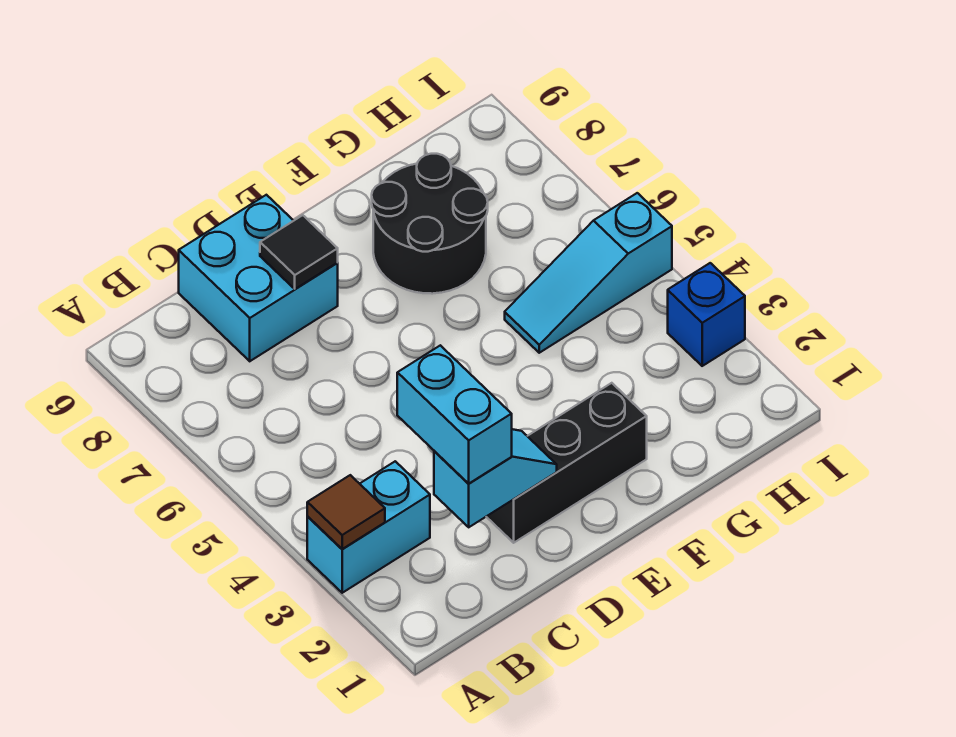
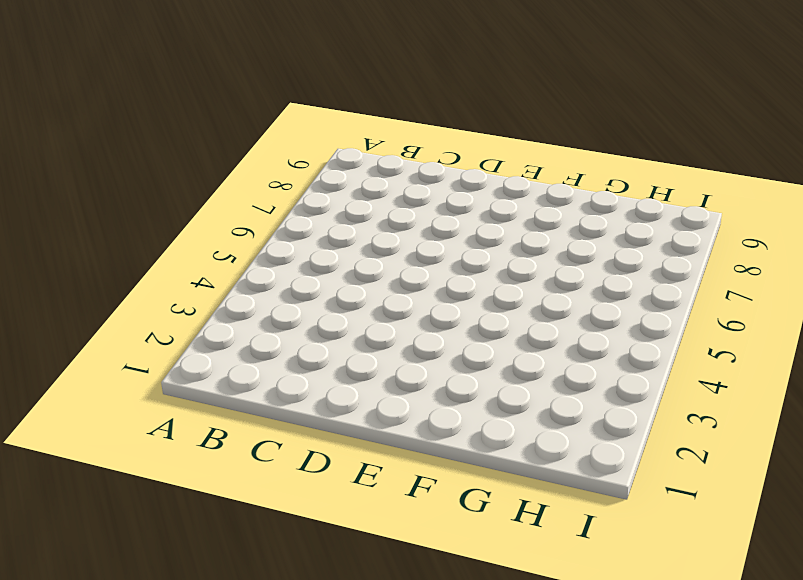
none -> cyan 1x2 brick [307,461,430,593]
none -> cyan 2x2 brick [179,195,338,361]

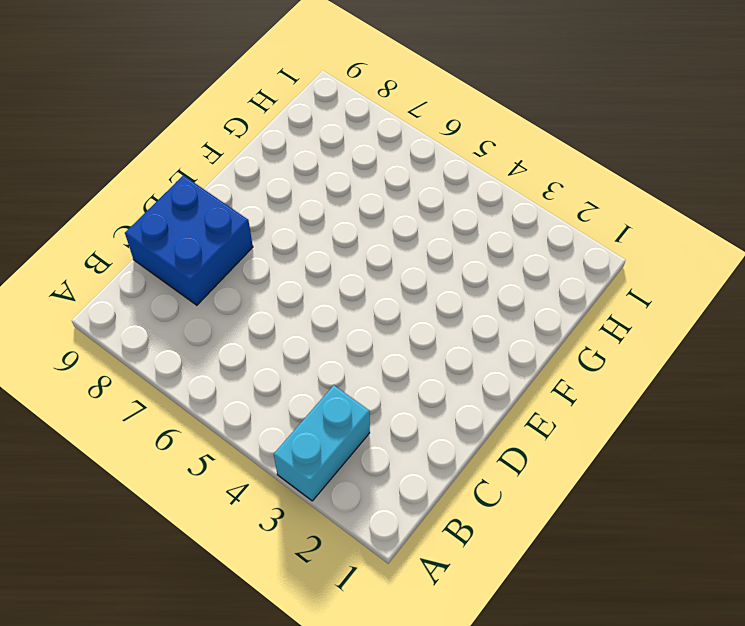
blue 2x2 brick [125,176,253,305] -> cyan 2x2 brick [179,195,338,361]
none -> black 1x3 brick [486,383,647,543]
none -> black 2x2 round brick [372,154,488,294]

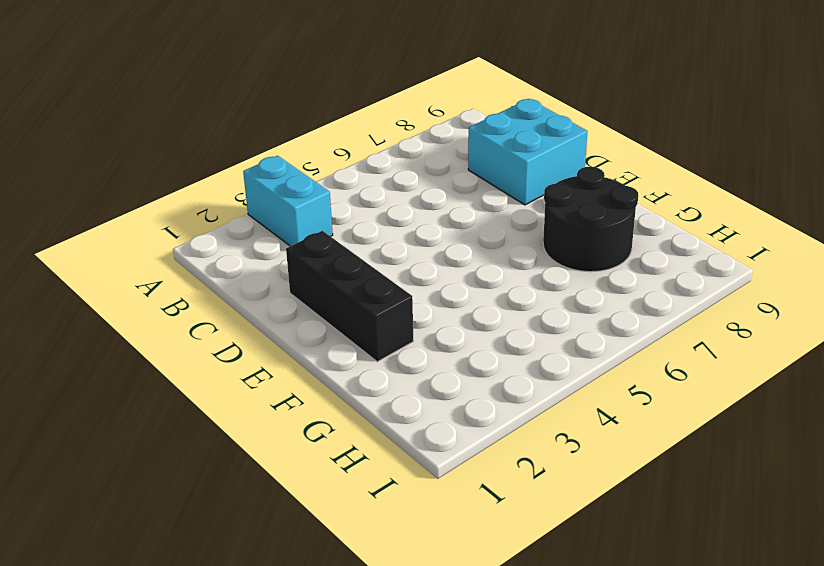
none -> cyan 1x3 slope [505,193,672,353]
none -> blue 1x1 brick [668,263,745,366]

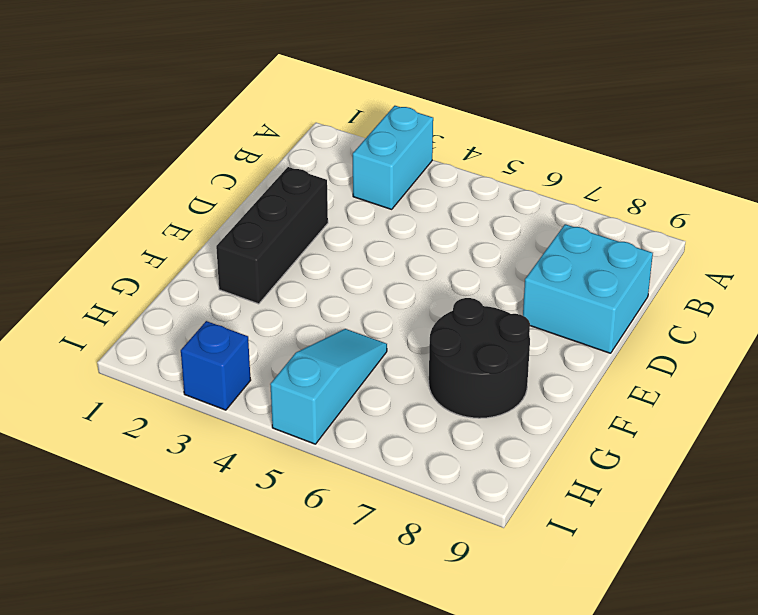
none -> brown 1x1 tile [307,475,385,549]
none -> cyan 1x2 slope [434,429,557,527]

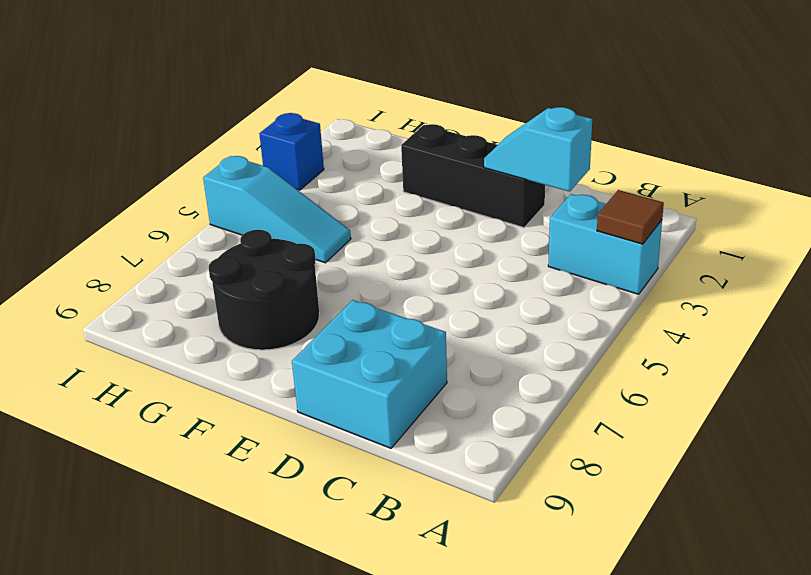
none -> black 1x1 tile [260,215,338,289]
none -> cyan 1x2 brick [397,345,512,483]

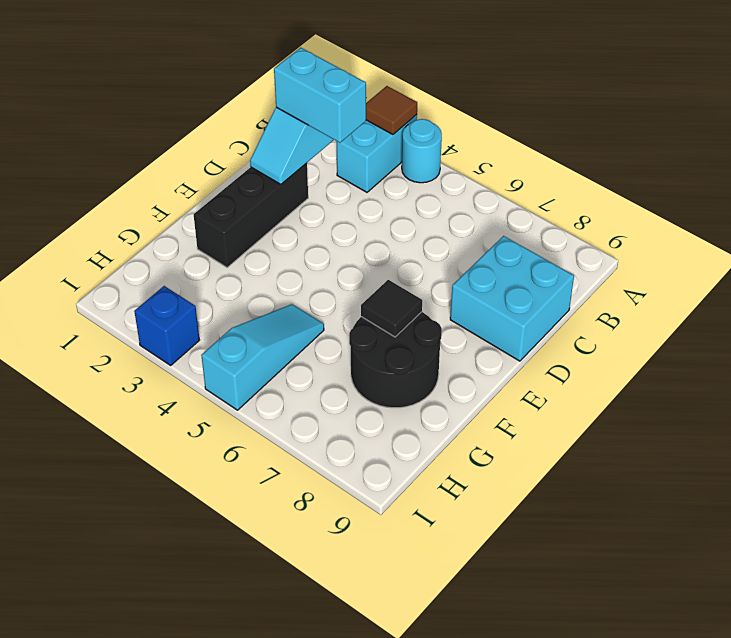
cyan 1x1 round brick [402,119,442,183] -> none
black 1x1 tile [361,280,422,337] -> black 1x1 tile moved to [260,215,338,289]

